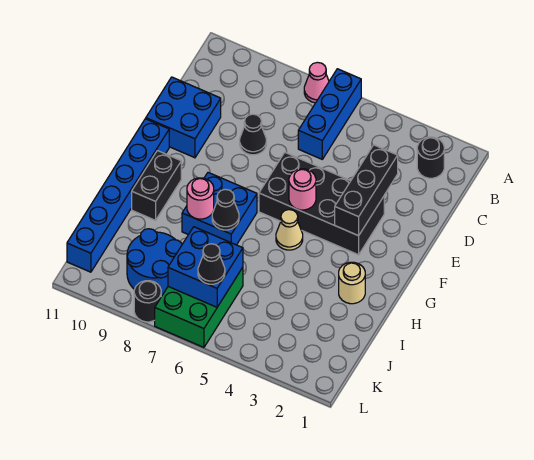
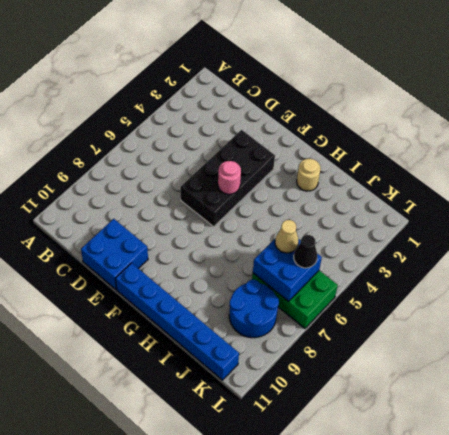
tan 1x1 cone [275,220,299,253] -> tan 1x1 cone moved to [276,210,303,250]
none -> blue 1x3 brick [298,69,361,159]
none -> pink 1x1 cone [304,62,329,103]
none -> black 1x1 round brick [417,137,444,178]

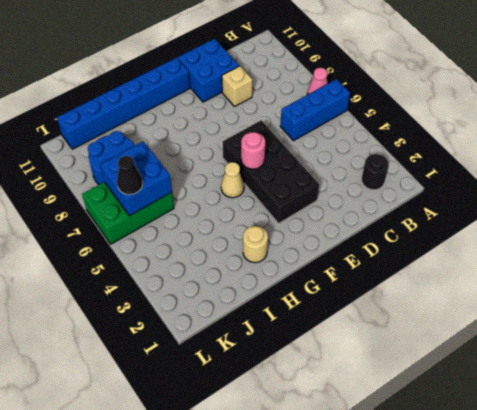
tan 1x1 brick [222,66,252,106] -> none
none -> black 1x1 cone [240,114,266,155]
none -> blue 2x2 brick [182,173,257,245]
none -> black 1x2 brick [132,151,181,220]

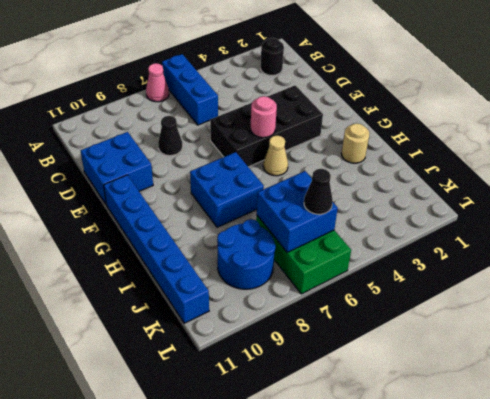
none -> black 1x2 brick [132,151,181,220]
none -> black 1x1 round brick [134,281,161,322]
none -> black 1x3 brick [335,145,398,236]

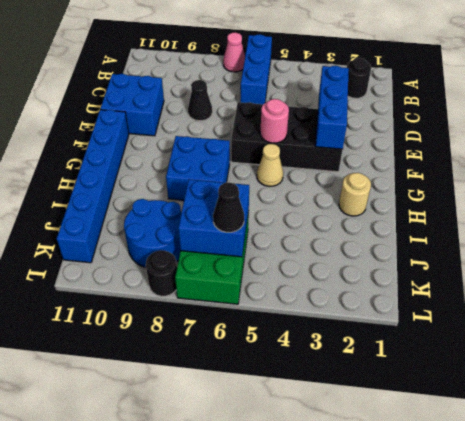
blue 1x3 brick [316,66,349,149] -> black 1x3 brick [335,145,398,236]
none -> black 1x2 brick [132,151,181,220]
none -> black 1x1 cone [212,189,239,230]
none -> pink 1x1 round brick [187,178,214,219]

